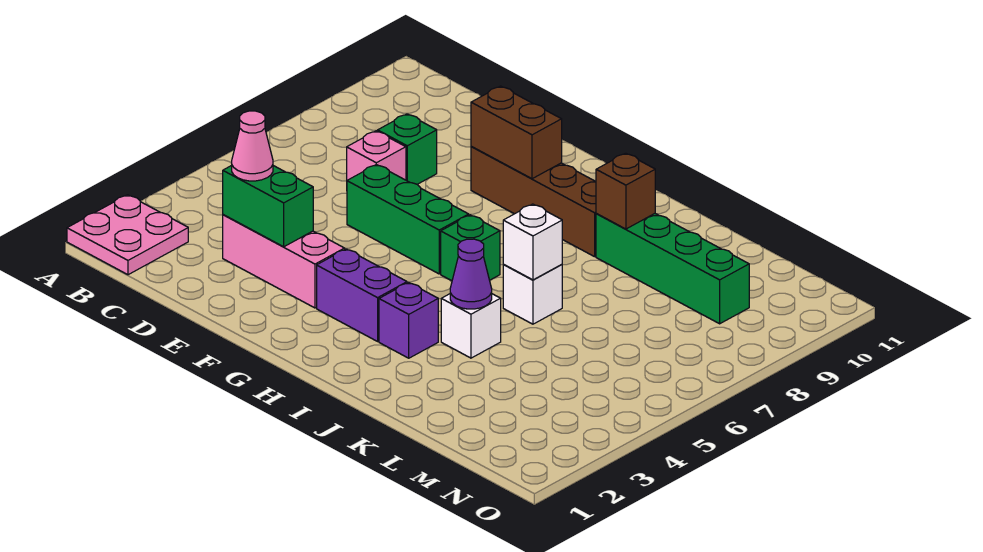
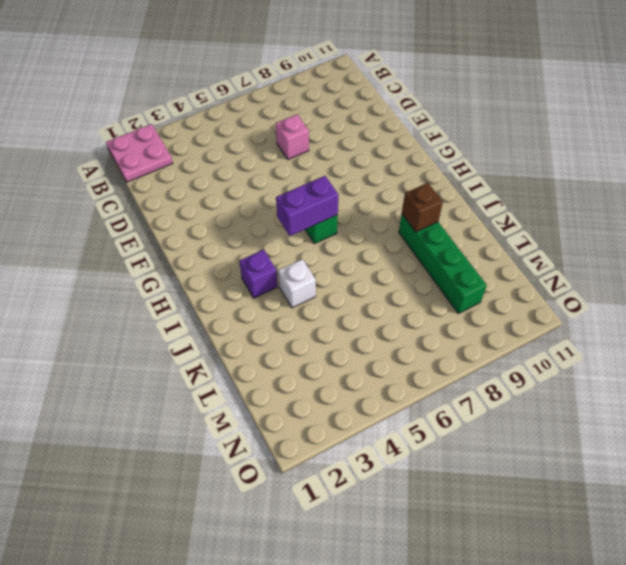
purple 1x2 brick [276,176,339,236] -> purple 1x2 brick turned to [317,249,407,341]
none -> pink 1x3 brick [223,215,345,308]
none -> green 1x1 brick [378,114,437,184]
none -> green 1x3 brick [347,165,469,274]

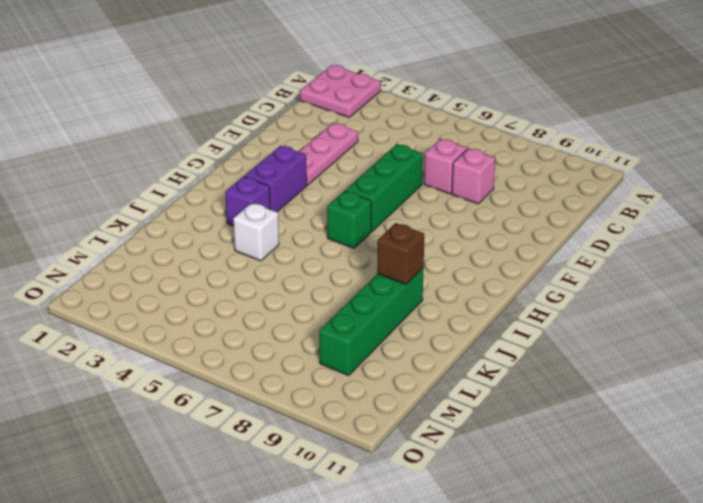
pink 1x3 plate [299,123,358,185] -> pink 1x3 brick [223,215,345,308]
pink 1x1 brick [452,148,495,204] -> green 1x1 brick [378,114,437,184]
none -> brown 1x4 brick [471,147,596,257]
none -> white 1x1 brick [503,264,562,324]
none -> green 1x2 brick [223,165,313,247]

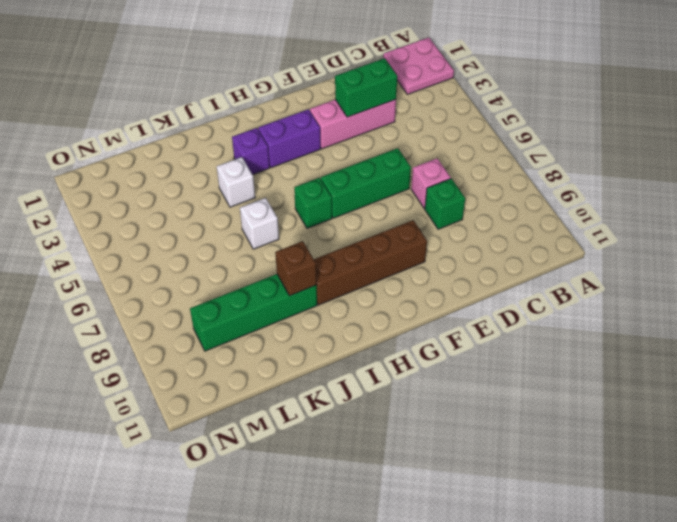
none -> brown 1x2 brick [471,86,562,179]
none -> purple 1x1 cone [450,239,492,309]
none -> white 1x1 brick [503,204,562,280]

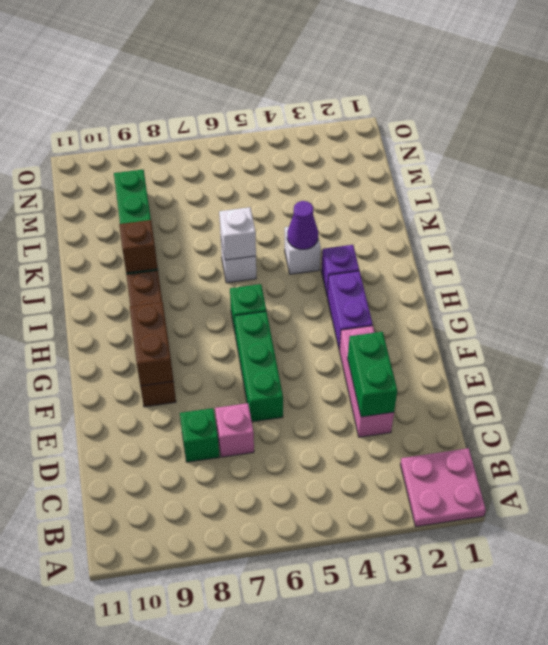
none -> pink 1x1 cone [232,111,273,181]

